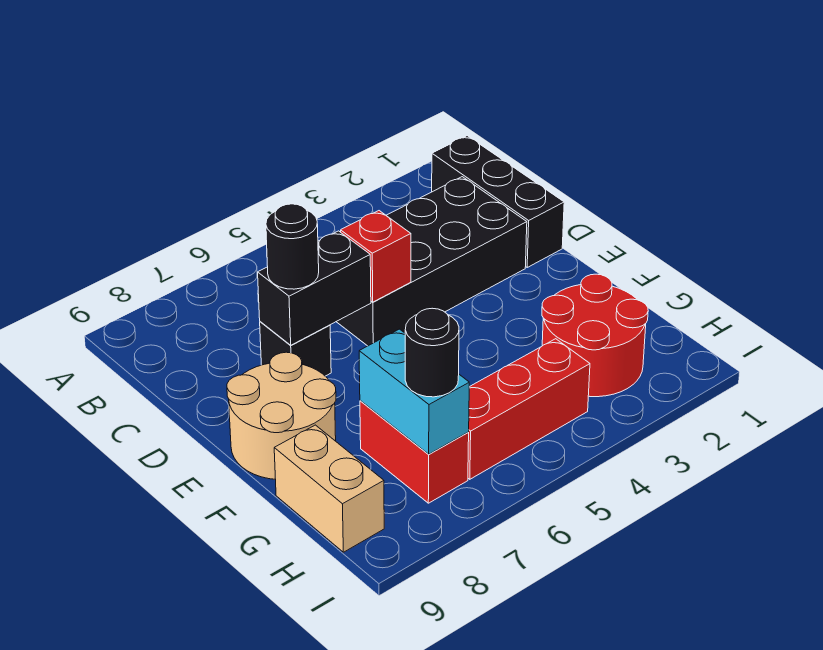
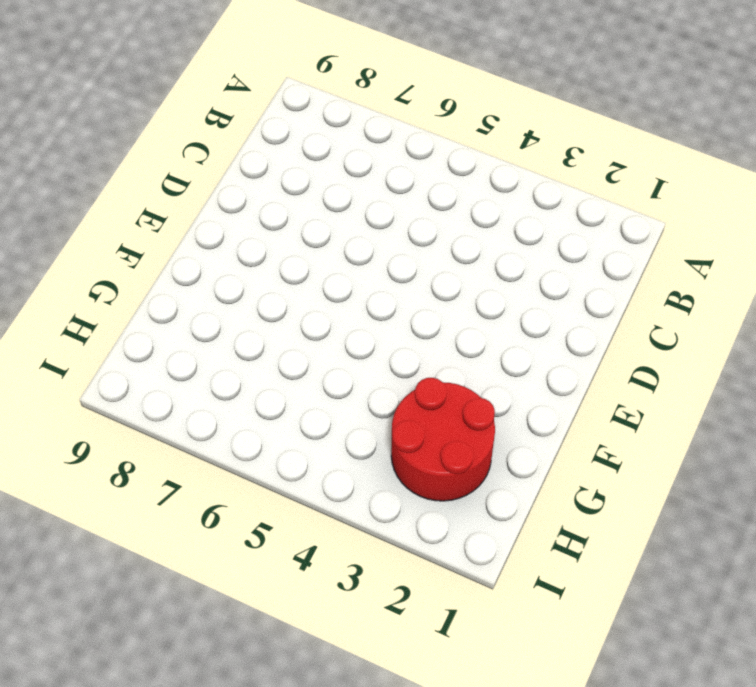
none -> black 1x3 brick [432,136,564,267]
none -> black 2x4 brick [336,177,527,346]
none -> black 1x1 brick [260,322,331,376]

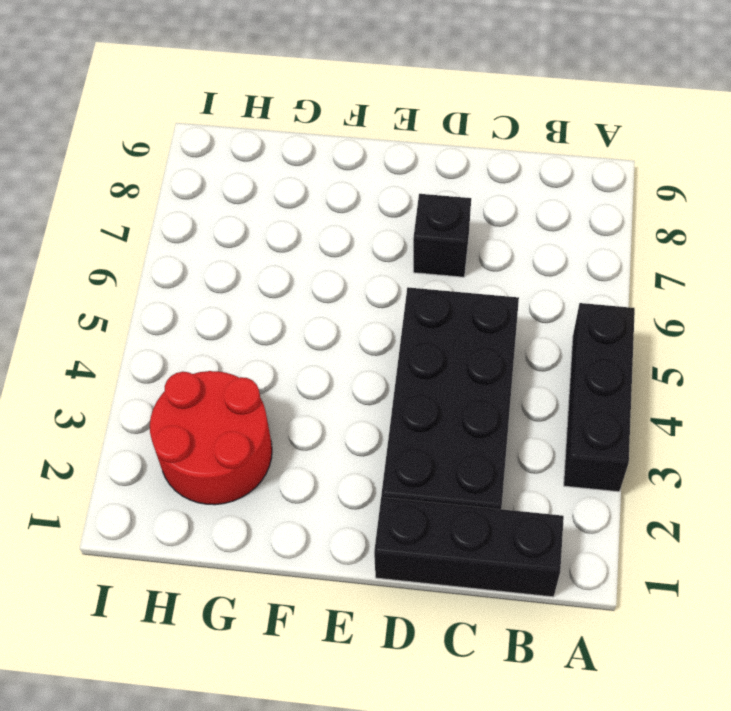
black 1x3 brick [564,303,635,492] -> none
none -> tan 2x2 round brick [227,352,336,479]
none -> red 1x2 brick [360,401,469,503]
none -> tan 1x2 brick [274,425,384,552]

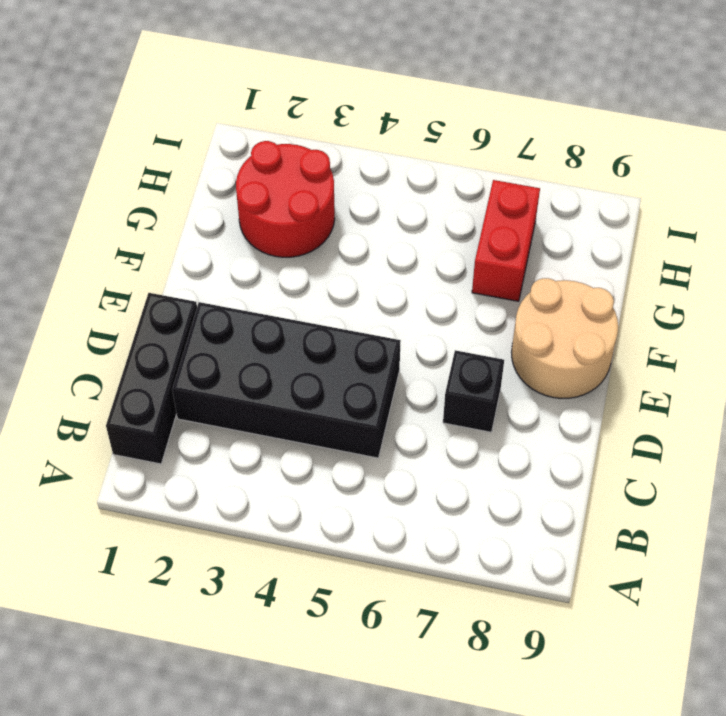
none -> tan 1x2 brick [274,425,384,552]
none -> red 1x3 brick [468,339,590,479]
none -> red 1x1 brick [341,211,411,302]

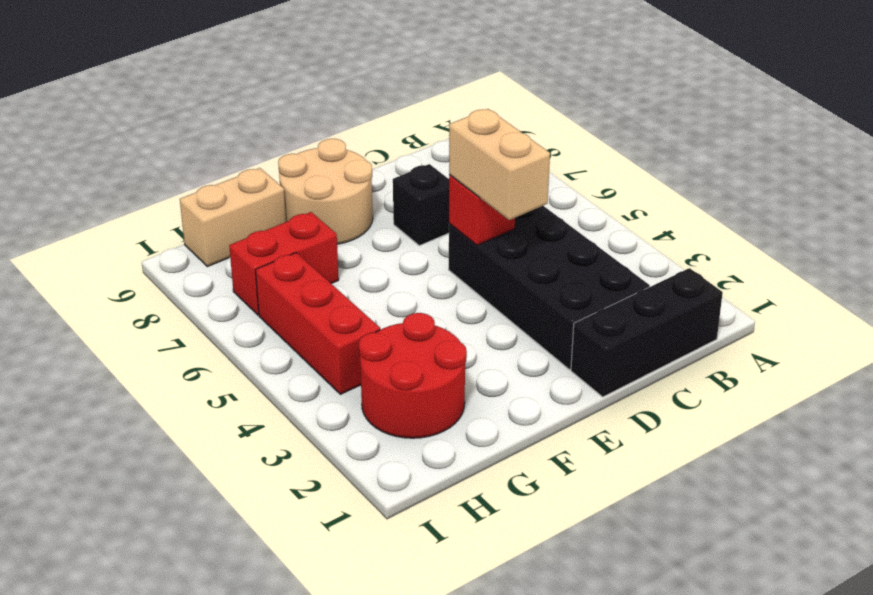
tan 1x2 brick [449,109,550,220] -> none
none -> black 1x2 brick [258,231,371,345]
none -> cyan 1x2 brick [359,329,469,454]
none -> black 1x1 round brick [266,204,319,289]

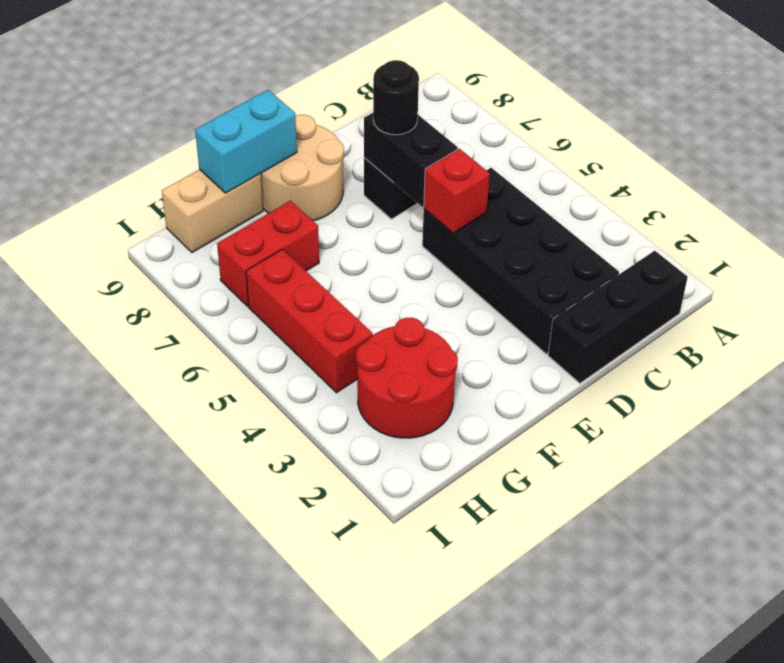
cyan 1x2 brick [195,90,297,193] -> cyan 1x2 brick moved to [359,329,469,454]
none -> black 1x1 round brick [405,308,459,397]

